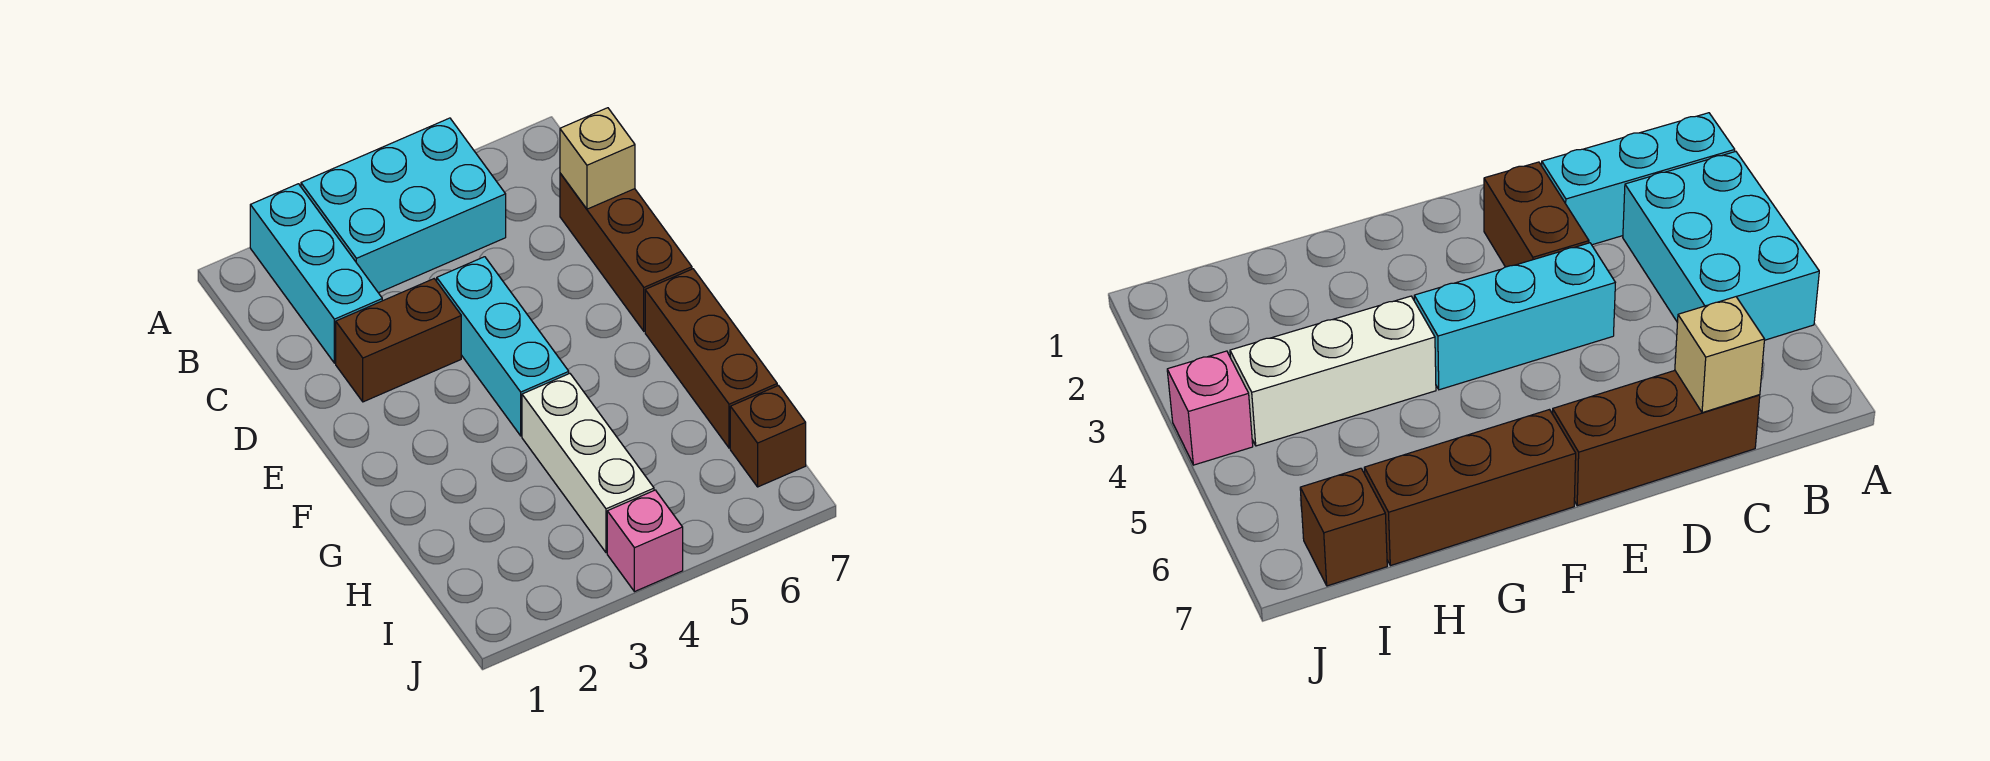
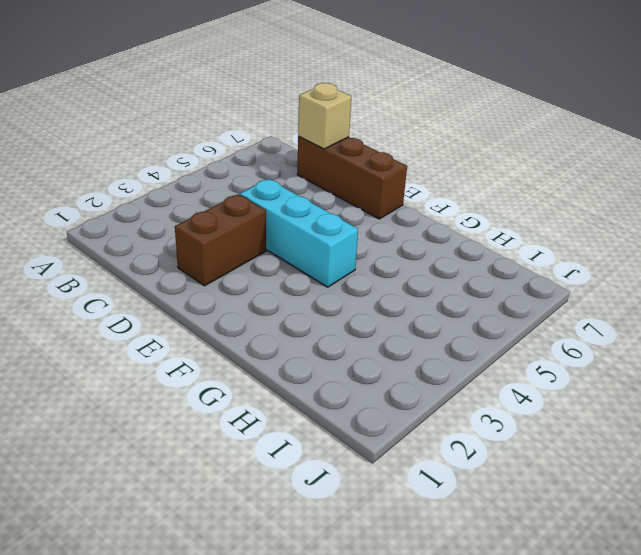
none -> cyan 1x3 brick [250,184,382,363]
none -> cyan 2x3 brick [301,118,506,293]

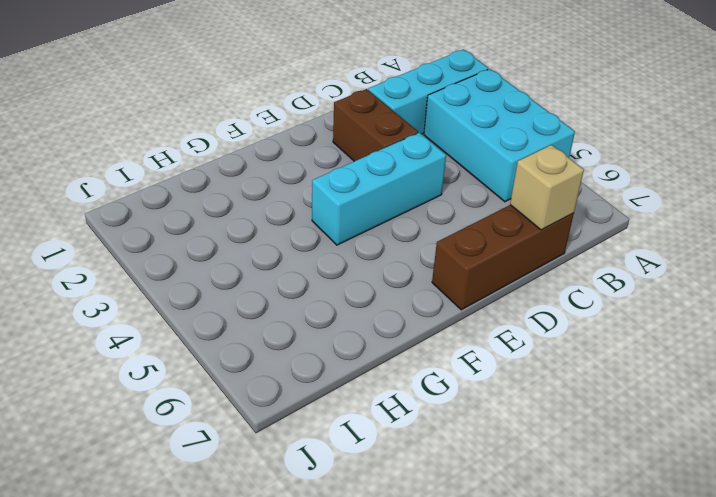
none -> brown 1x3 brick [645,269,777,448]
none -> white 1x3 brick [522,374,654,553]

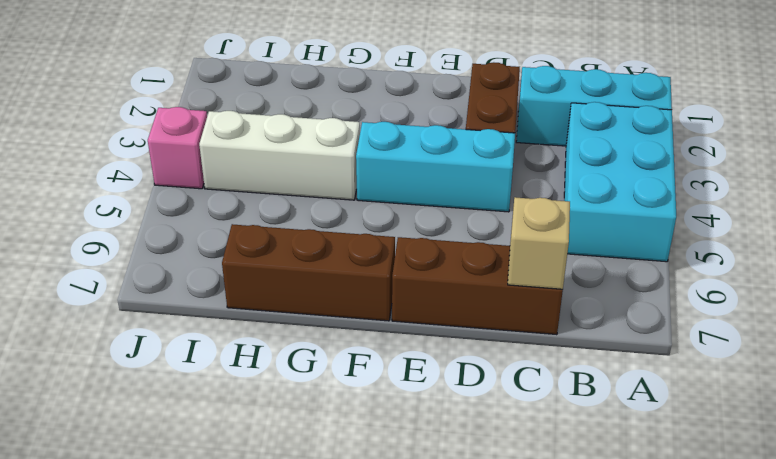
none -> brown 1x1 brick [730,386,806,487]

